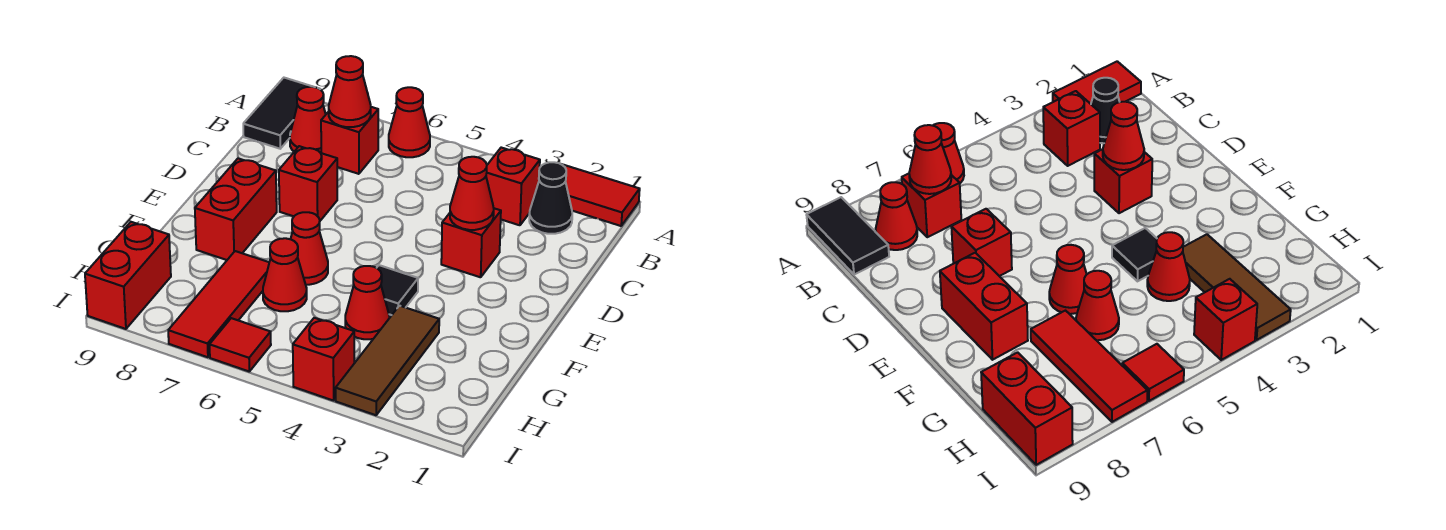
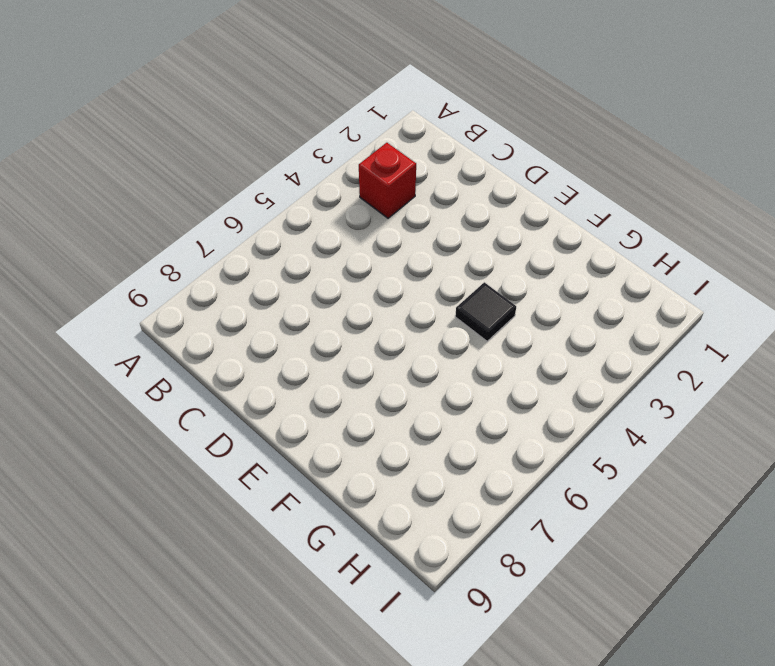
none -> red 1x2 tile [561,164,640,226]
none -> red 1x1 cone [389,87,430,157]
none -> black 1x2 tile [243,78,313,149]

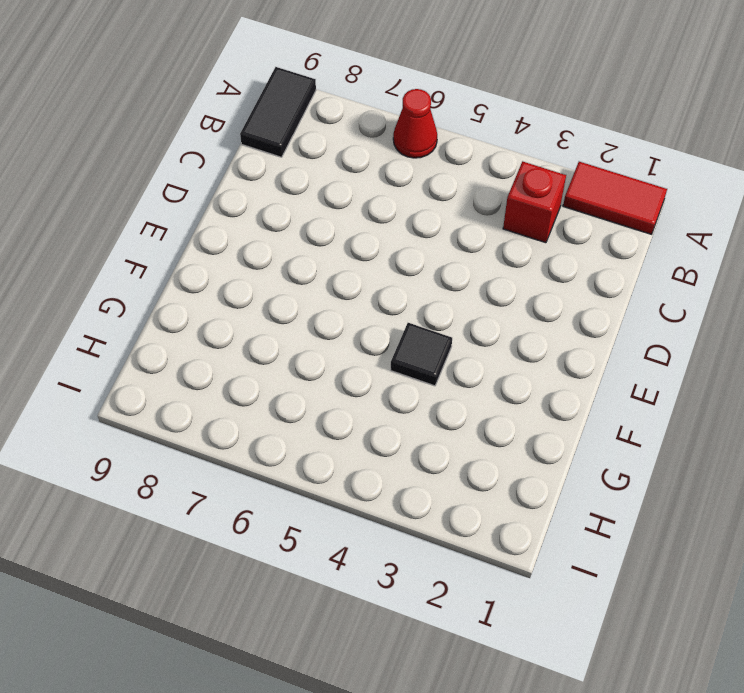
none -> black 1x1 cone [529,162,572,234]
none -> red 1x1 brick [321,107,378,174]
none -> red 1x1 cone [290,87,326,153]

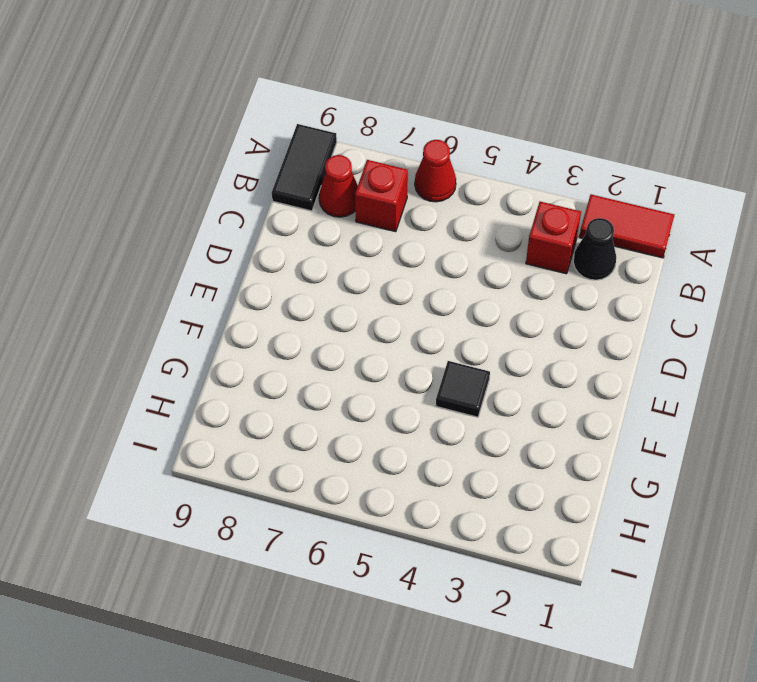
none -> red 1x1 brick [441,208,501,277]
none -> red 1x1 brick [279,146,337,221]
none -> red 1x2 brick [195,158,277,260]

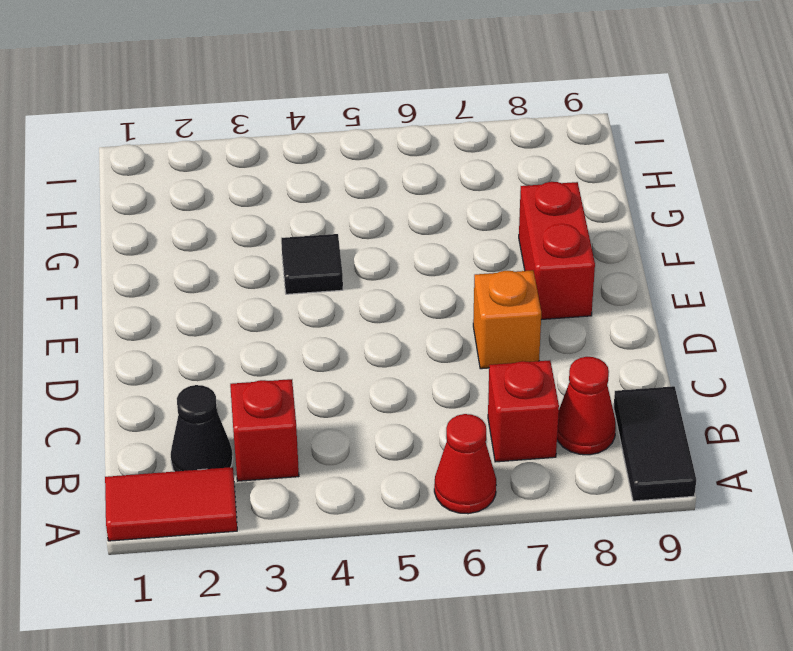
orange 1x1 brick [473,270,541,369] -> red 1x1 brick [279,146,337,221]
none -> red 1x1 brick [441,208,501,277]
none -> red 1x1 cone [291,212,328,285]
none -> brown 1x3 tile [336,306,439,415]

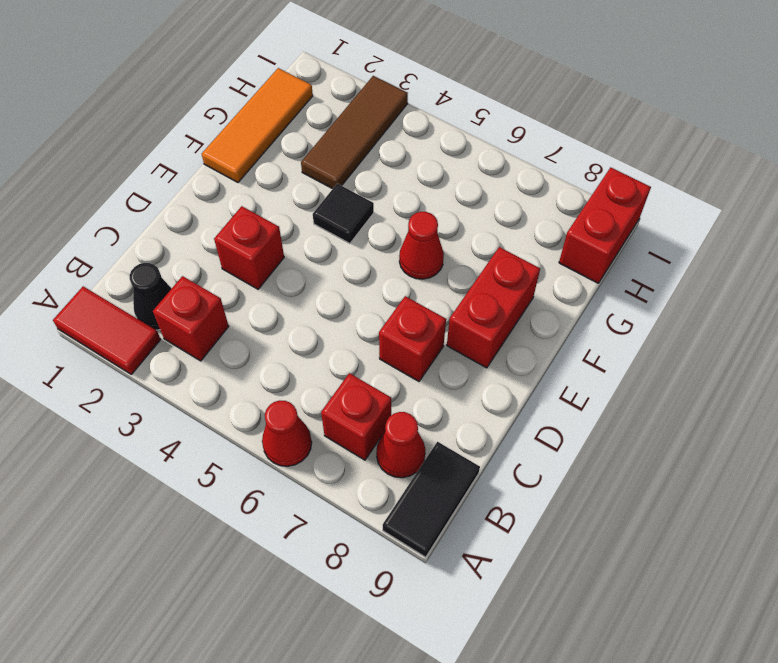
orange 1x3 tile [202,68,313,182] -> none
none -> red 1x1 cone [345,266,389,339]
none -> red 1x1 cone [263,238,307,311]
none -> red 1x3 tile [168,251,269,357]

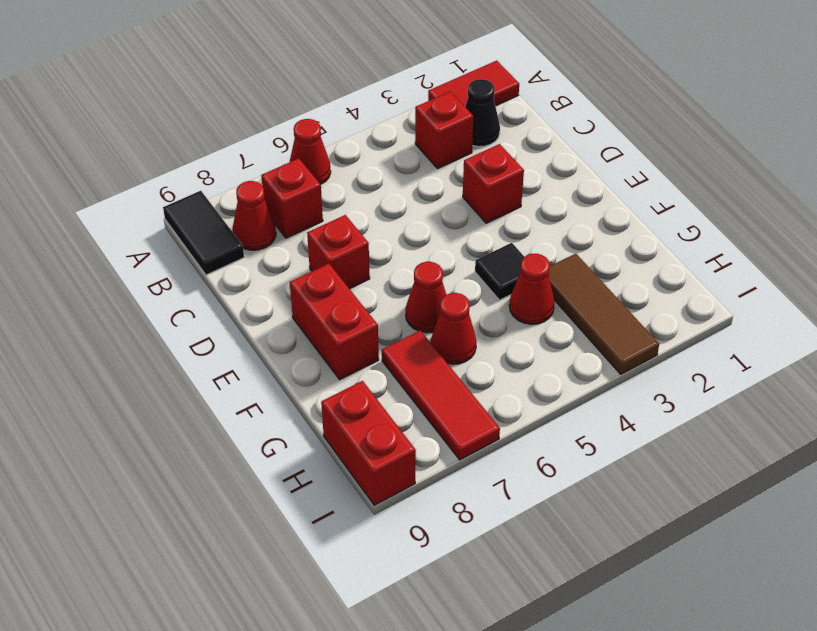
none -> red 1x1 brick [293,318,354,401]
none -> red 1x1 tile [210,318,271,371]
none -> red 1x1 cone [329,56,371,127]

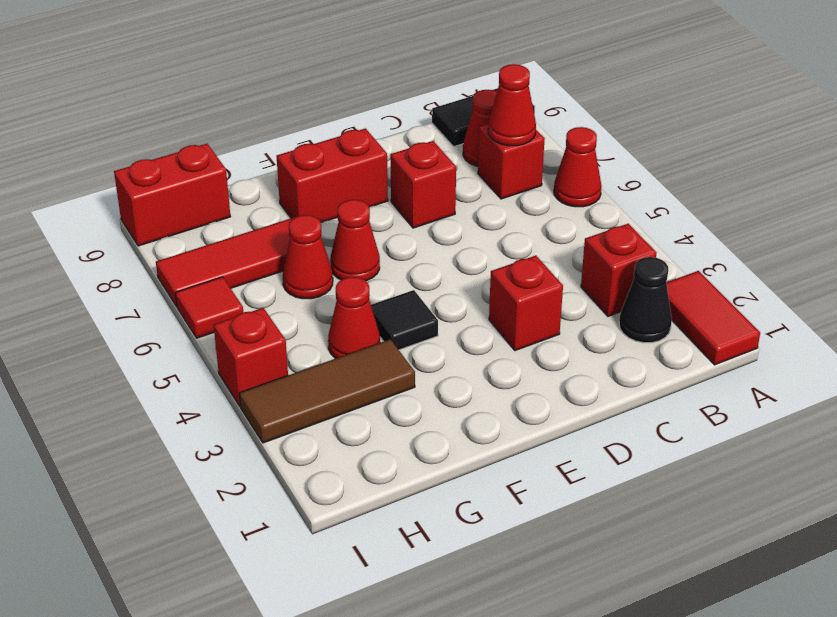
none -> red 1x1 cone [450,157,494,230]

